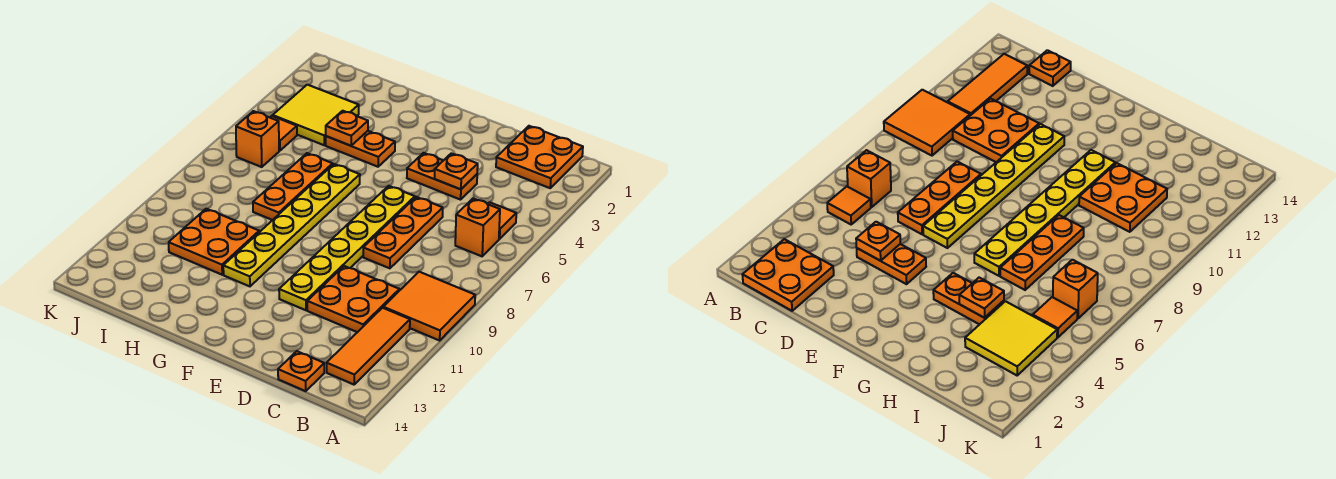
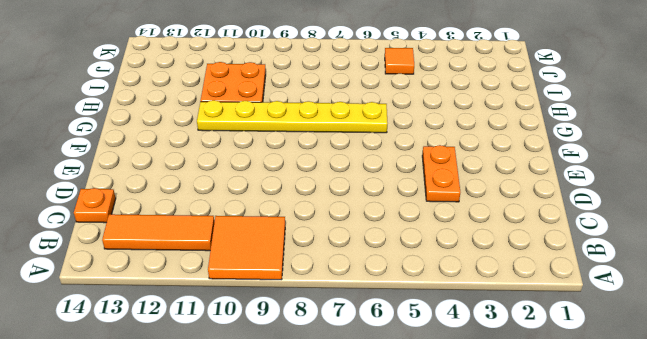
none -> orange 2x2 plate [496,126,583,188]
none -> orange 1x1 tile [488,202,516,239]
none -> orange 1x1 brick [455,199,500,256]

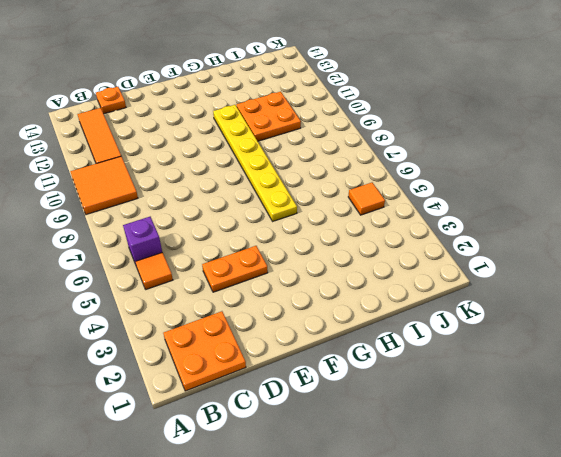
purple 1x1 brick [123,217,162,264] -> orange 1x1 brick [455,199,500,256]
none -> orange 2x2 plate [307,266,399,332]
none -> orange 1x3 plate [363,197,443,268]
none -> yellow 1x6 plate [279,186,415,310]

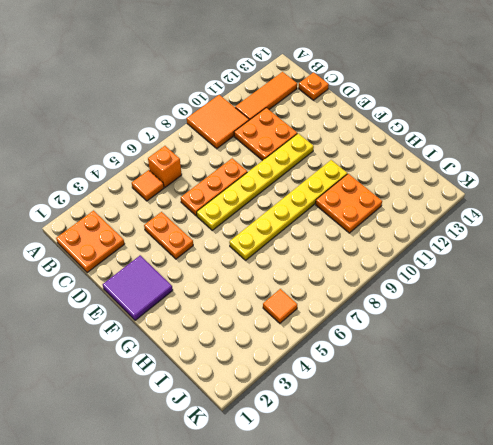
purple 2x2 tile [103,255,173,320] -> none
none -> orange 1x2 plate [326,131,395,167]
none -> orange 1x3 plate [253,153,333,220]
none -> yellow 2x2 tile [273,85,359,145]

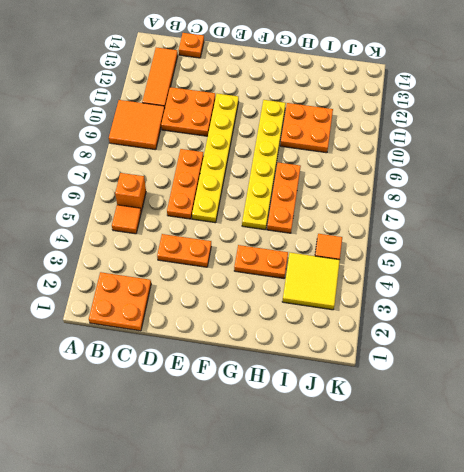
none -> orange 1x1 brick [236,111,279,167]
none -> orange 1x1 plate [435,153,478,189]
none -> orange 1x1 plate [326,111,368,146]

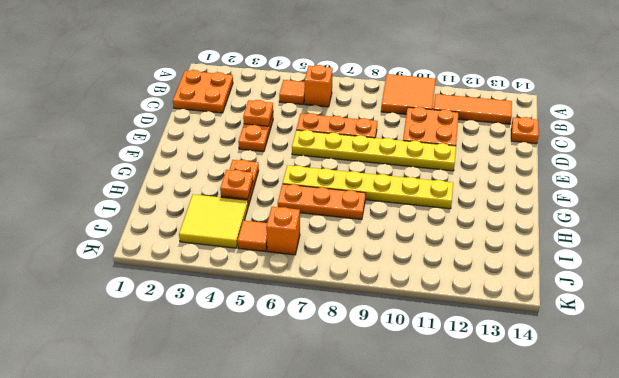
none -> orange 2x2 plate [169,209,259,275]

